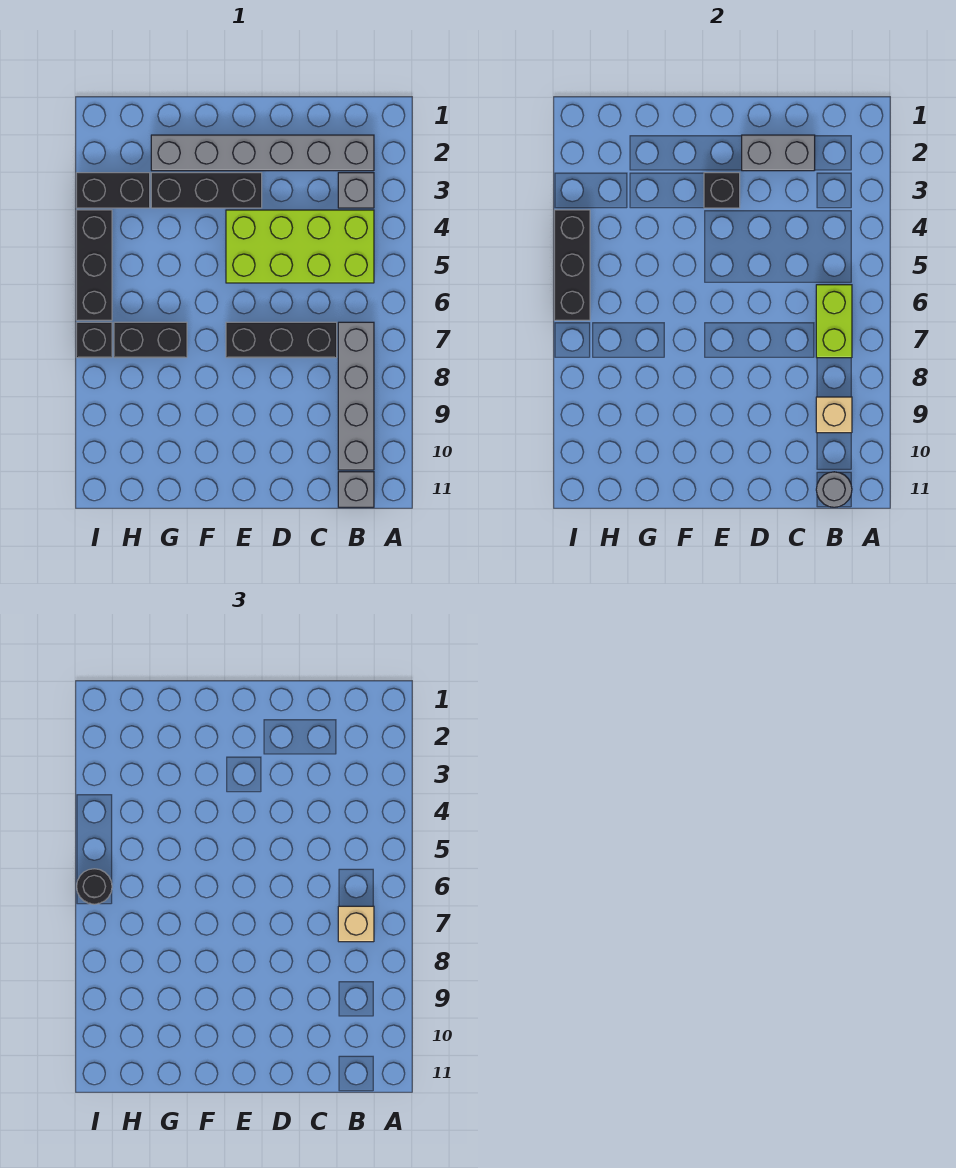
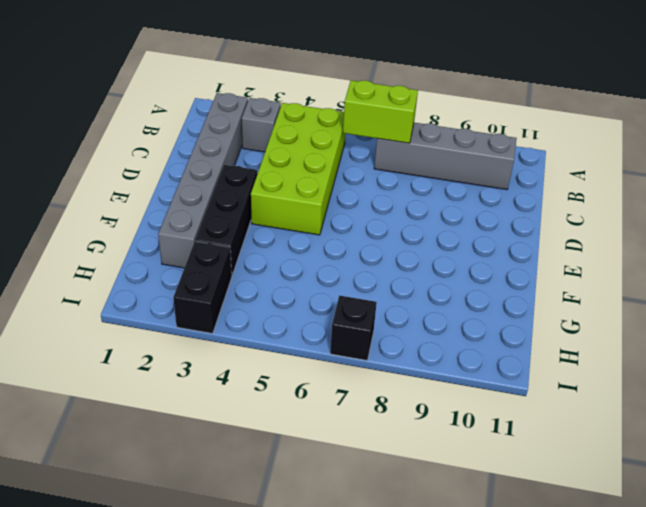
none -> grey 1x1 brick [338,472,374,507]
none -> black 1x3 brick [226,322,337,358]
none -> black 1x2 brick [114,322,187,358]

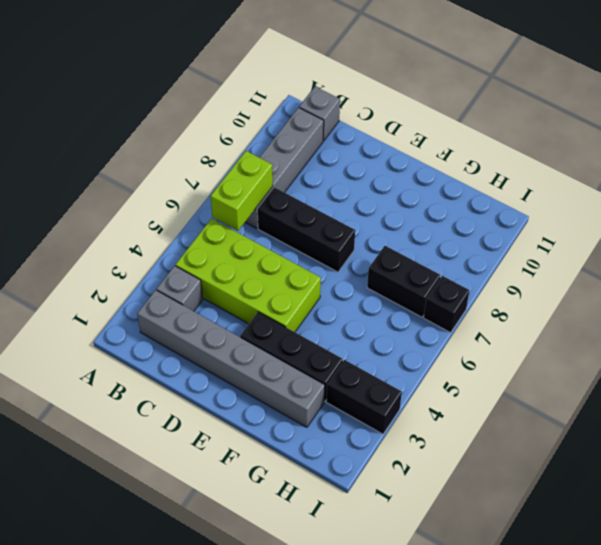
none -> black 1x3 brick [76,210,112,320]
none -> tan 1x1 brick [816,397,852,433]
none -> grey 1x1 round brick [816,472,852,507]

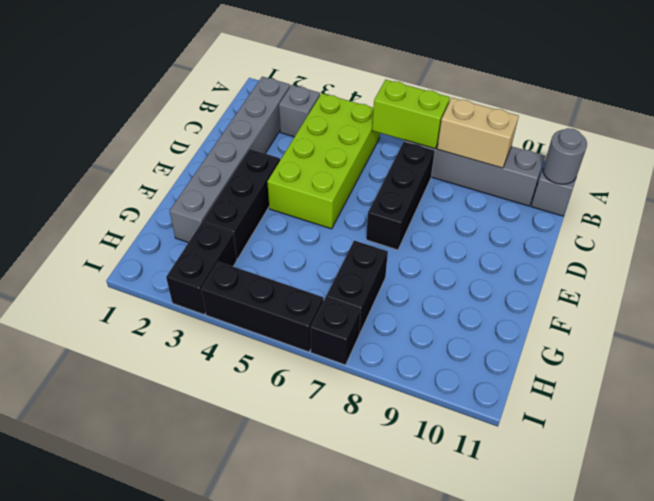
tan 1x2 brick [437,98,519,168] -> tan 1x1 brick [816,397,852,433]
none -> grey 1x2 brick [742,135,815,171]
none -> black 1x1 brick [704,173,740,208]
none -> black 1x3 brick [554,210,590,320]

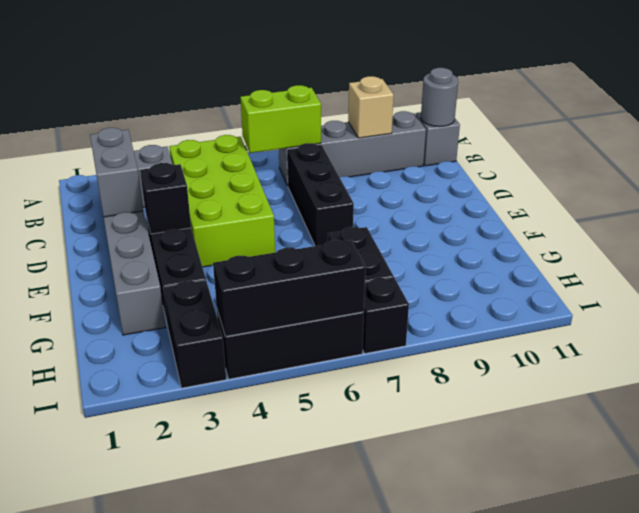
none -> tan 1x1 brick [338,906,374,942]
none -> black 1x1 round brick [77,869,112,904]

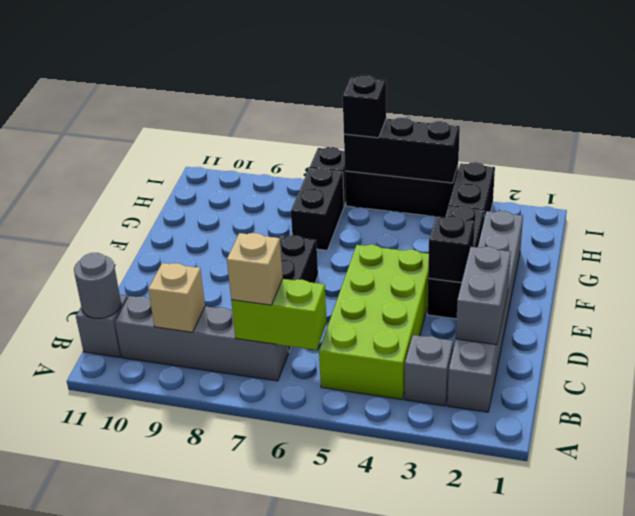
black 1x1 brick [343,75,386,138] -> black 1x1 round brick [77,869,112,904]

